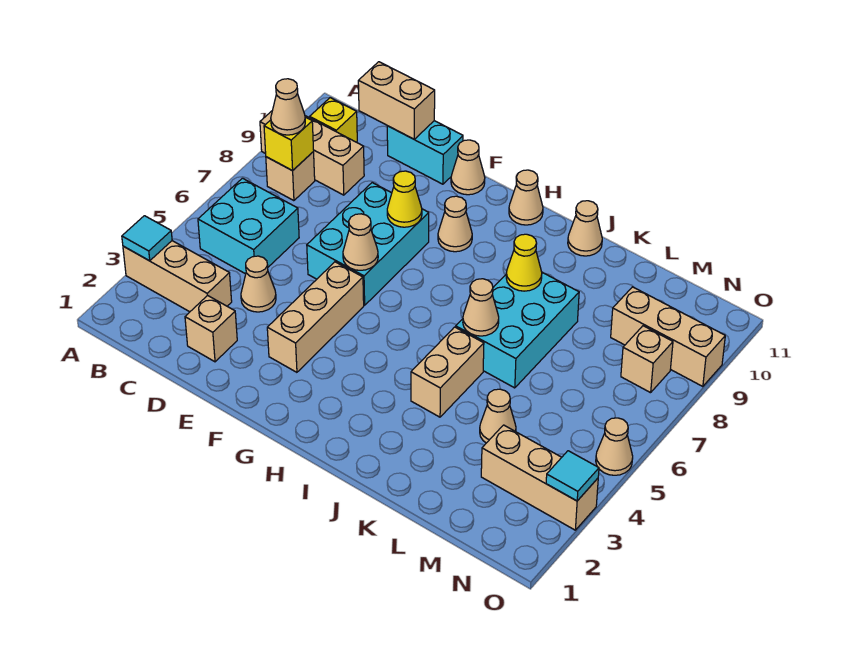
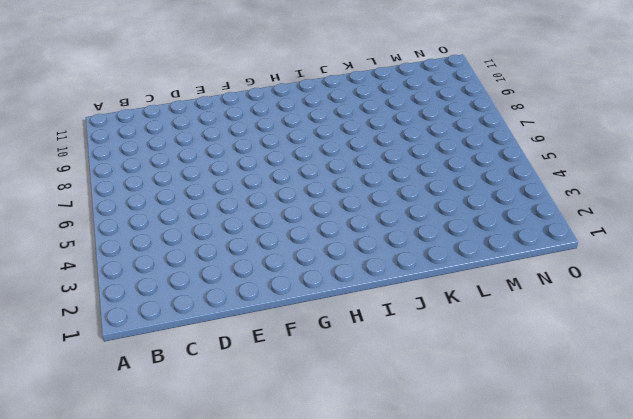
none -> tan 1x3 brick [123,241,232,312]
none -> tan 1x3 brick [260,111,364,195]
none -> cyan 2x2 brick [198,178,299,274]
none -> tan 1x1 brick [266,152,315,201]

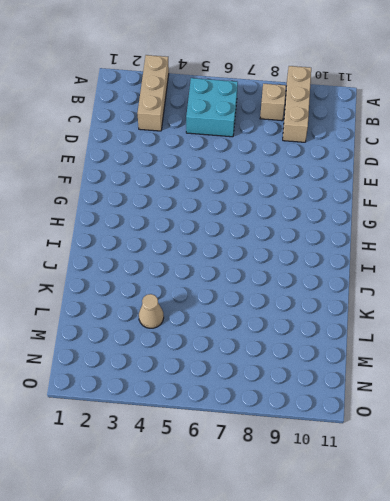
none -> yellow 1x1 brick [309,98,357,142]
none -> tan 1x1 brick [185,295,237,362]
none -> tan 1x1 cone [241,256,276,312]
none -> cyan 1x2 brick [387,121,463,184]

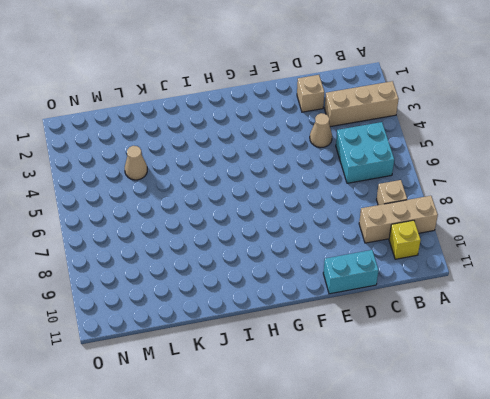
none -> cyan 2x3 brick [307,183,429,305]
none -> tan 1x3 brick [267,262,364,372]
none -> tan 1x1 cone [451,140,485,195]
none -> tan 1x1 cone [438,196,472,252]

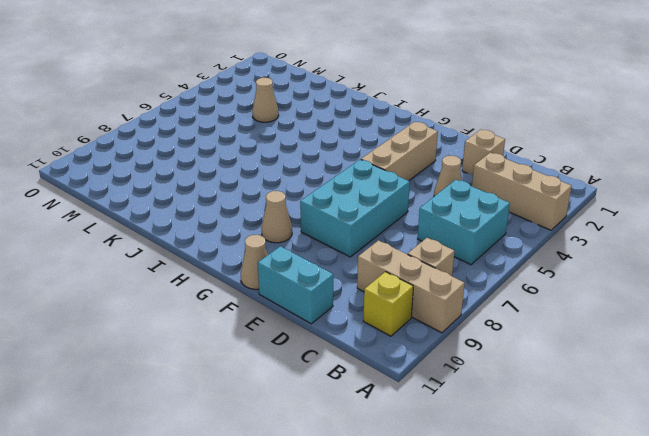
none -> tan 1x1 cone [509,170,543,225]
none -> tan 1x2 brick [411,327,484,417]
none -> cyan 2x3 brick [456,272,579,388]
none -> tan 1x1 cone [568,201,602,256]

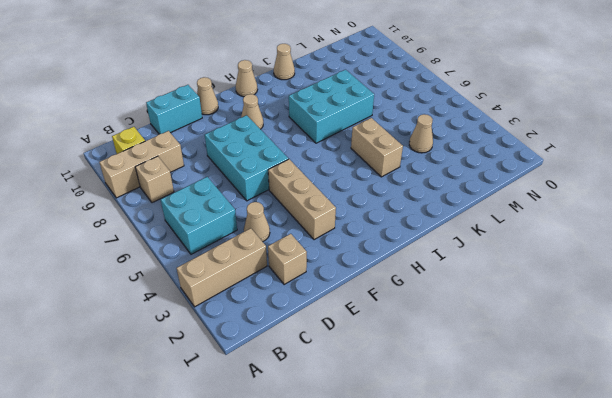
cyan 2x3 brick [289,70,374,143] -> cyan 2x3 brick turned to [456,272,579,388]
none -> tan 1x3 brick [481,425,598,530]
none -> tan 1x3 brick [611,287,725,387]
none -> tan 1x1 brick [621,326,673,393]
none -> tan 1x1 cone [596,418,633,475]

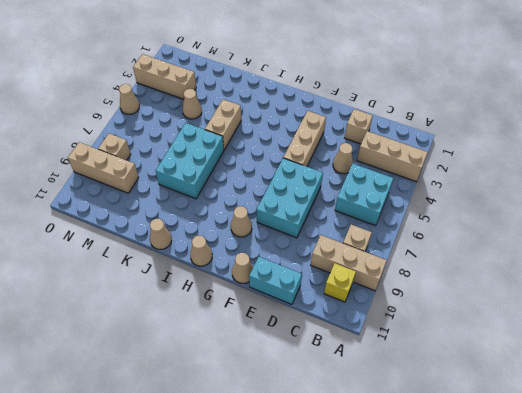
none -> cyan 1x1 tile [122,216,172,261]
none -> yellow 1x1 brick [264,117,314,171]
none -> tan 1x2 brick [358,62,435,139]
none -> tan 1x1 cone [343,214,378,270]

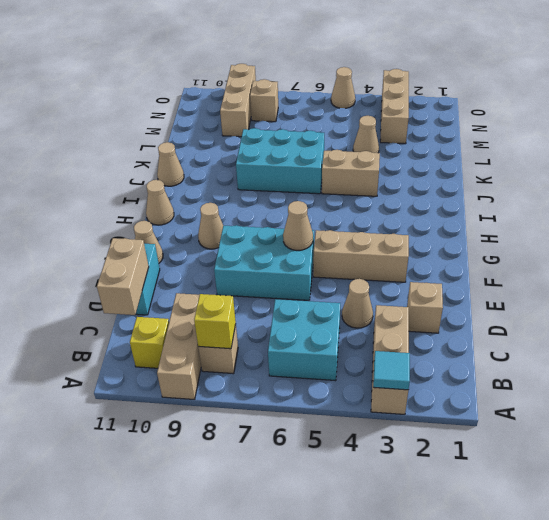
none -> yellow 1x1 cone [387,171,422,227]
none -> tan 1x1 cone [463,279,499,336]
none -> yellow 1x1 cone [506,234,542,291]
none -> cyan 1x1 tile [546,451,599,501]

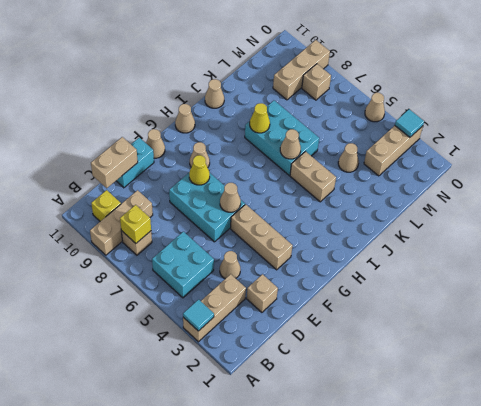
none -> tan 1x1 cone [271,79,305,135]

